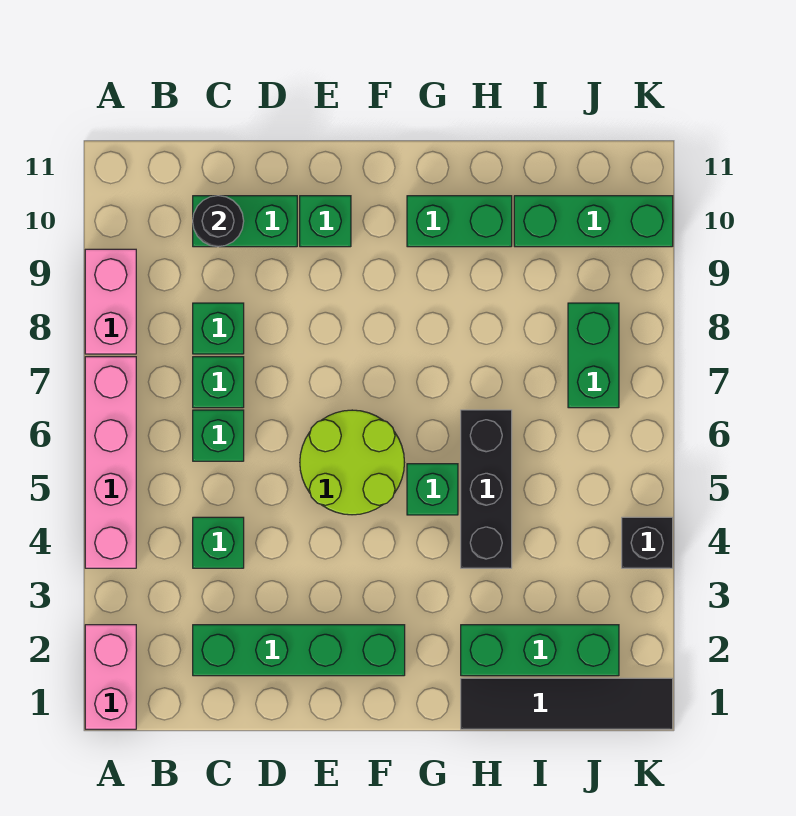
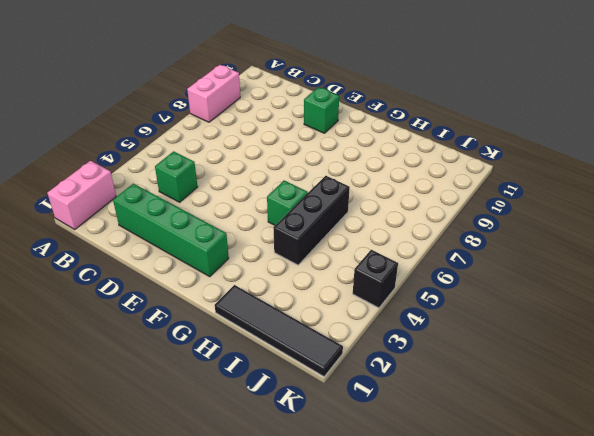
none -> pink 1x4 brick [85,357,136,568]
none -> green 1x1 brick [193,410,244,461]
none -> green 1x1 brick [193,357,244,408]

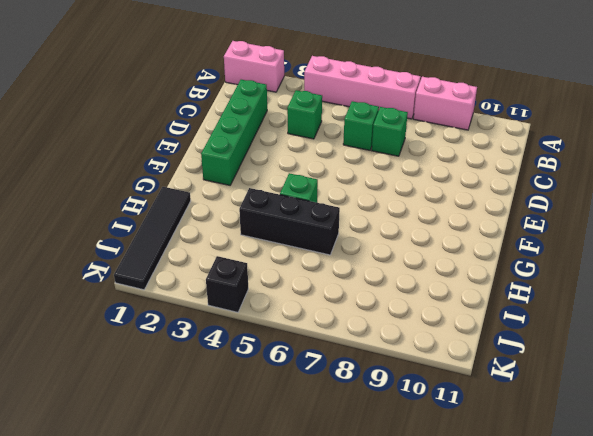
none -> green 1x1 brick [193,303,244,354]
none -> green 1x2 brick [193,196,297,247]
none -> lime 2x2 round brick [300,410,404,515]

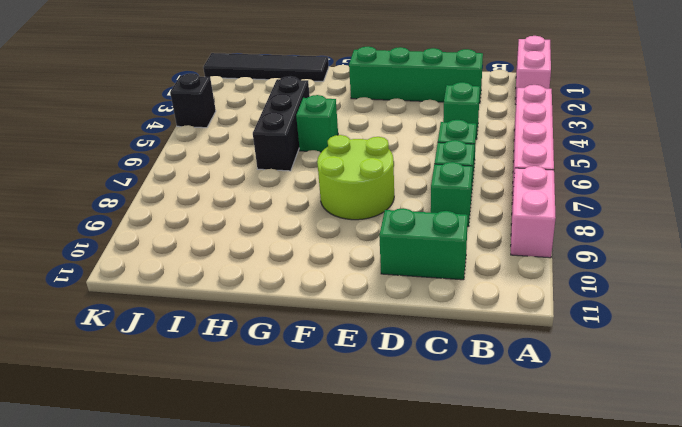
lime 2x2 round brick [317,135,394,220] -> lime 2x2 round brick moved to [300,410,404,515]
none -> green 1x1 brick [300,196,351,247]
none -> green 1x2 brick [407,196,512,247]
none -> green 1x3 brick [461,625,619,676]

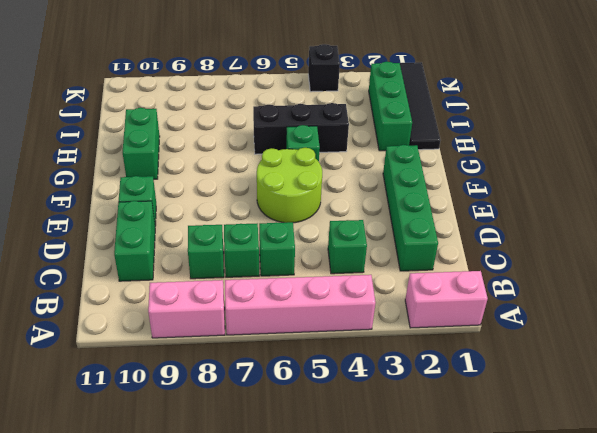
none -> green 1x3 brick [514,196,673,247]
none -> green 1x2 brick [568,303,619,408]
none -> black 1x1 round brick [193,196,244,247]

